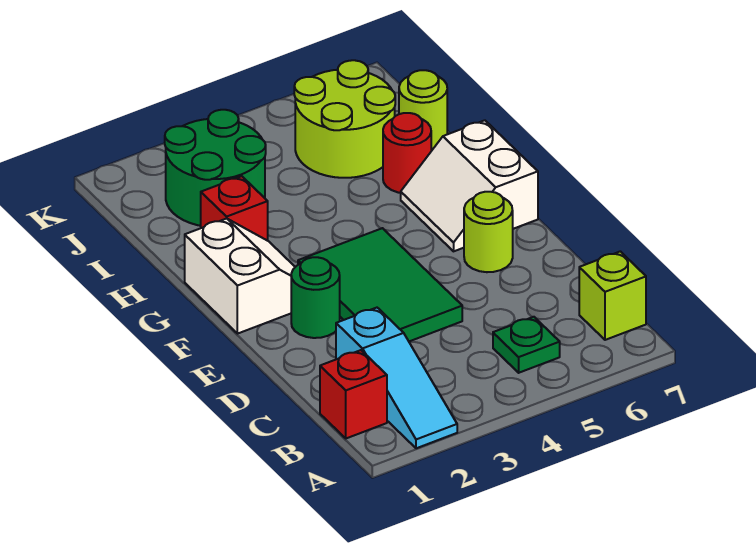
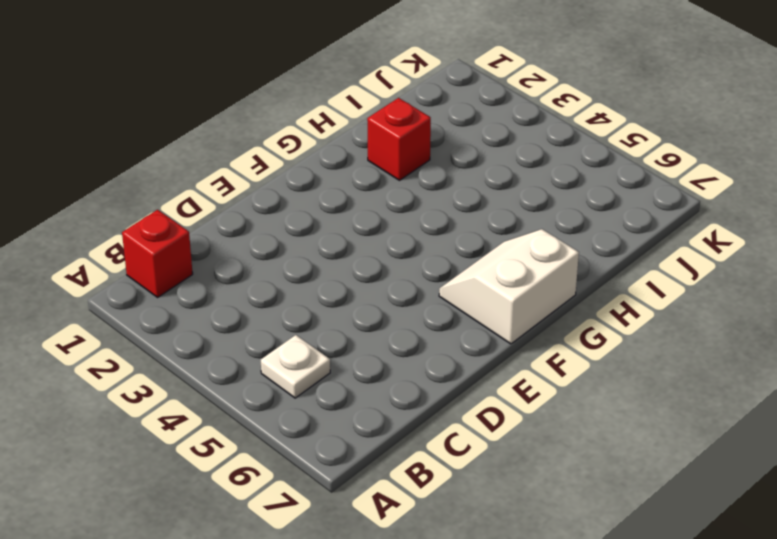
white 1x1 plate [261,335,330,398] -> green 1x1 plate [493,317,560,373]
none -> cyan 1x3 slope [336,308,457,448]
none -> lime 1x1 brick [579,251,646,340]
none -> green 2x3 tile [298,228,462,341]

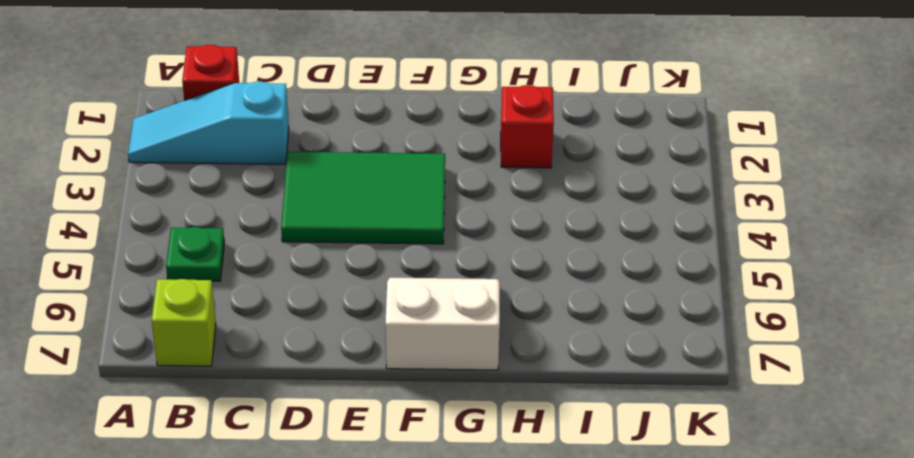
none -> green 1x1 round brick [291,257,340,338]
none -> lime 1x1 round brick [464,192,513,272]
none -> white 2x2 slope [185,219,295,334]

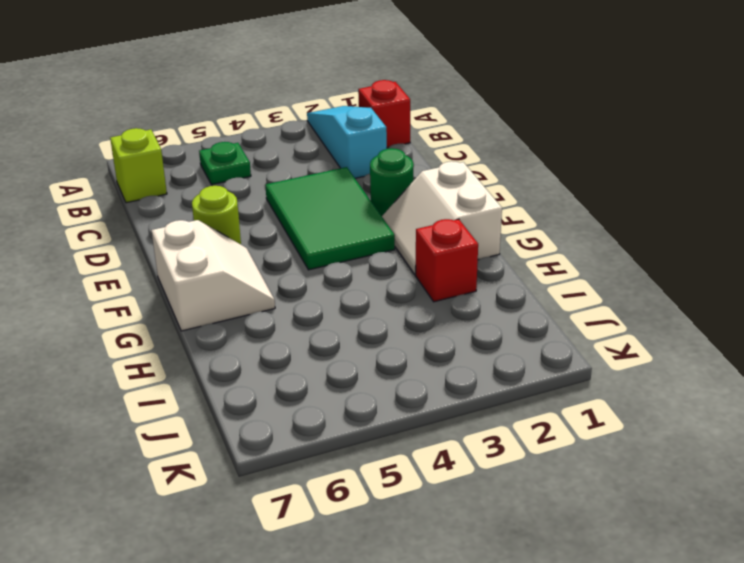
none -> red 1x1 round brick [383,113,431,193]
none -> green 2x2 round brick [165,110,266,226]
none -> lime 2x2 round brick [294,60,395,178]

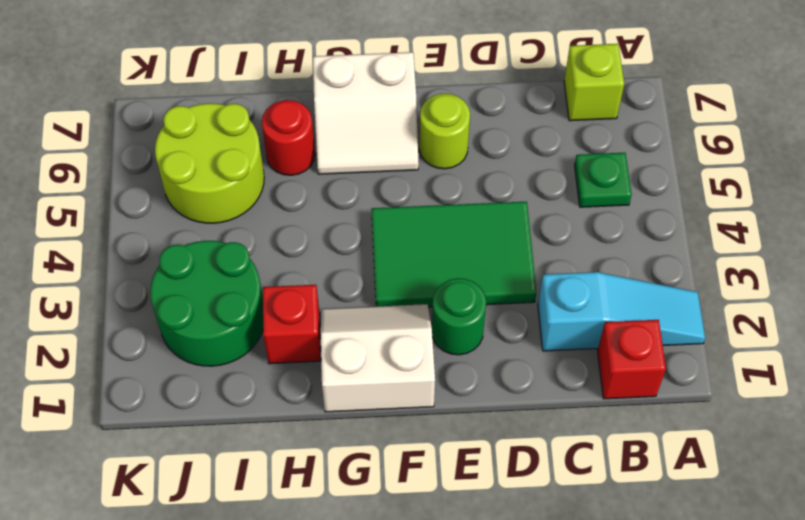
none -> lime 1x1 round brick [399,70,447,150]

